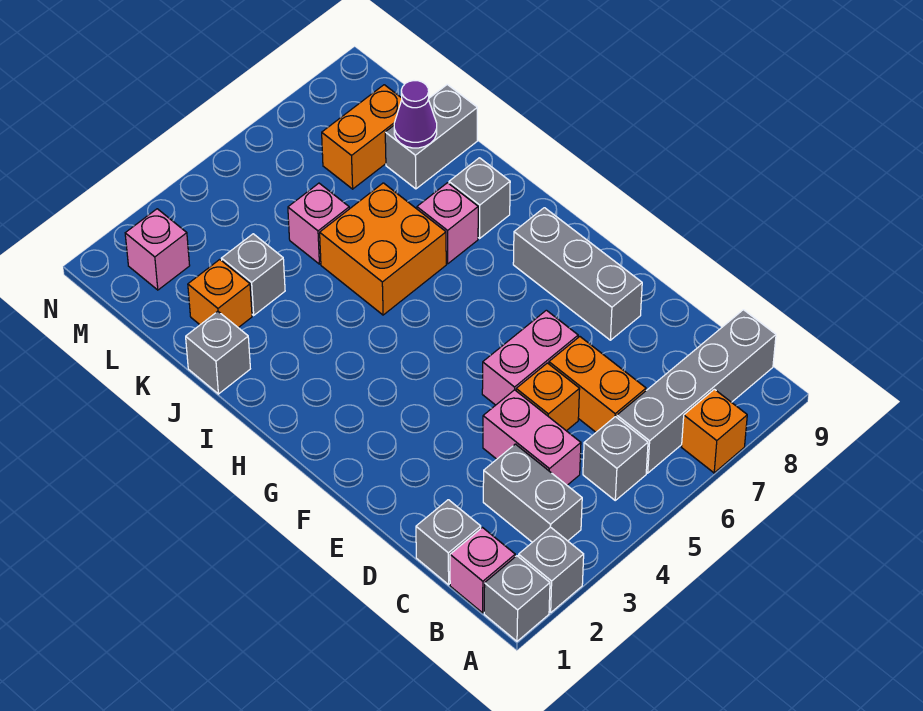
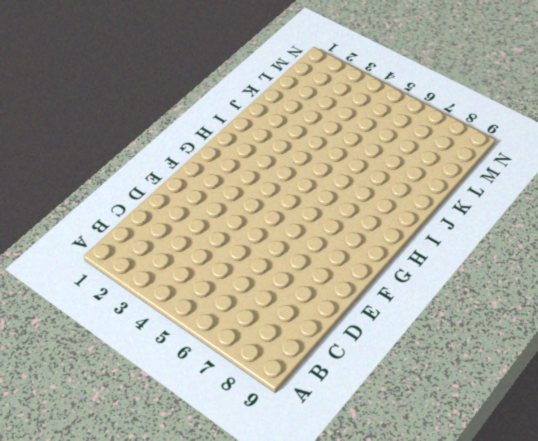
none -> grey 1x1 brick [484,556,550,641]
none -> grey 1x1 brick [518,527,584,613]
none -> orange 1x1 brick [682,389,747,473]

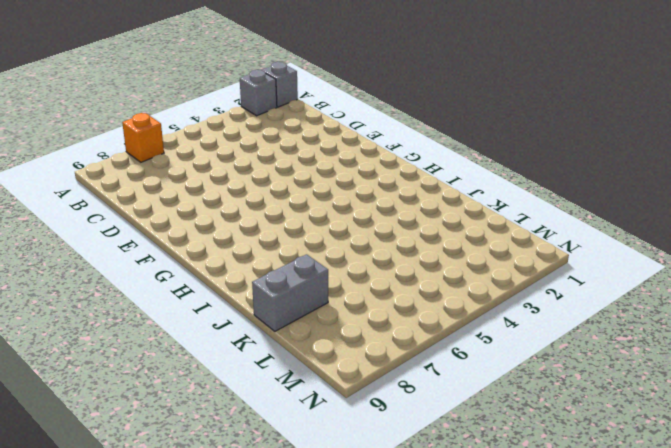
none -> pink 1x1 brick [450,528,515,613]
none -> grey 1x2 brick [483,444,582,542]
none -> grey 1x1 brick [583,417,648,500]

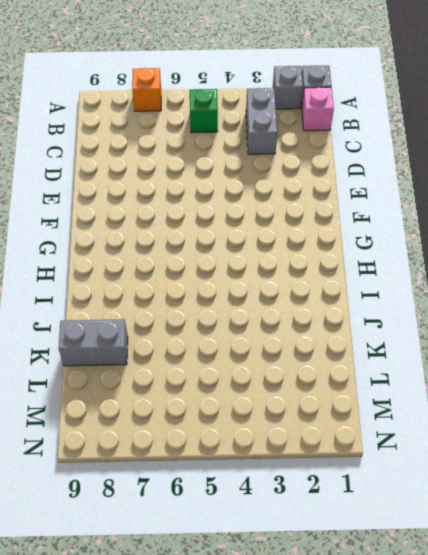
green 1x1 brick [190,89,218,133] -> grey 1x1 brick [583,417,648,500]
none -> grey 1x4 brick [617,310,776,473]
none -> grey 1x1 brick [416,500,481,585]
none -> pink 1x2 brick [483,390,581,485]

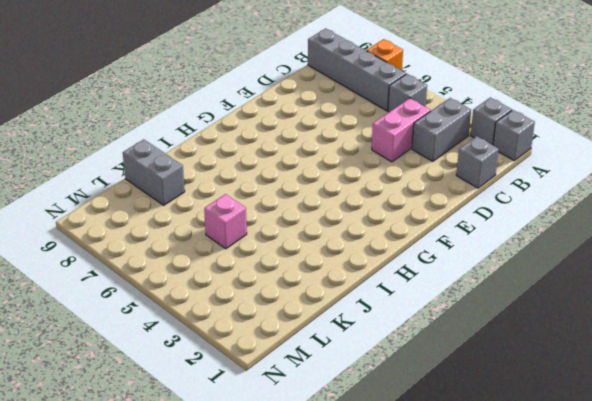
none -> pink 1x1 brick [450,528,515,613]
none -> orange 1x2 brick [549,337,646,432]
none -> orange 1x1 brick [516,363,580,431]

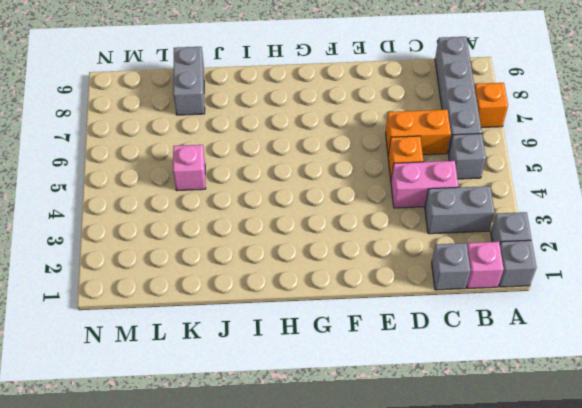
none -> pink 1x2 brick [482,310,578,405]
none -> grey 1x3 brick [513,208,642,340]
none -> orange 2x2 brick [320,183,446,315]

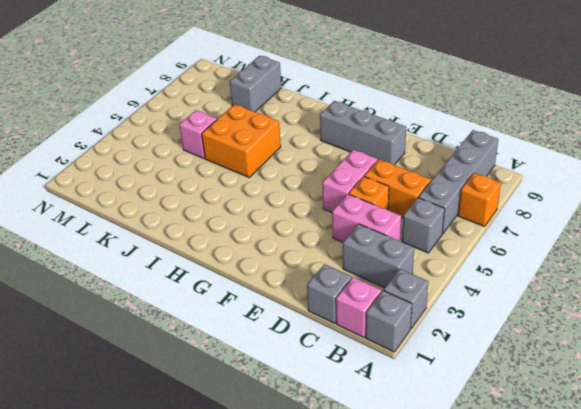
none -> pink 1x1 brick [417,183,478,264]
none -> grey 1x1 brick [449,158,510,238]
none -> grey 1x1 brick [186,311,250,394]

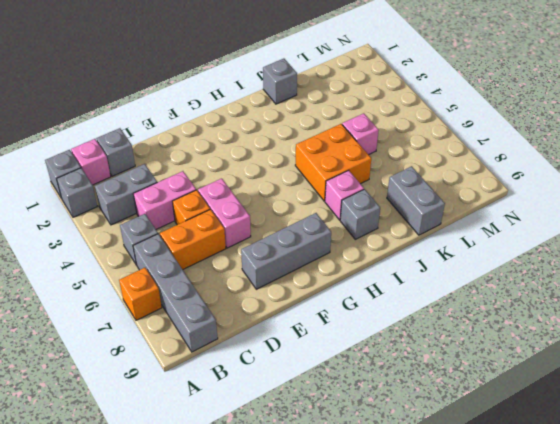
none -> orange 1x1 brick [188,260,252,328]
none -> grey 1x1 brick [221,234,285,315]
none -> orange 1x2 brick [322,85,402,189]

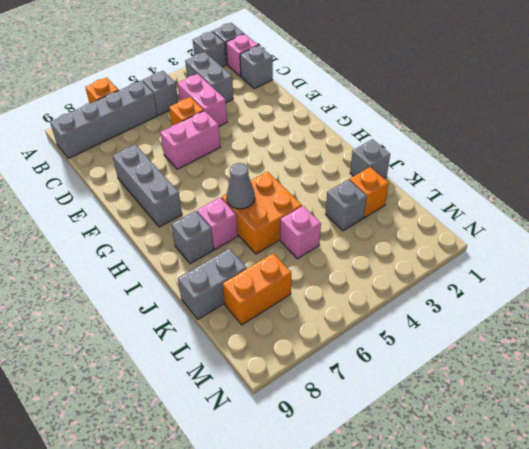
grey 1x1 cone [226,163,255,209] -> none
none -> orange 1x2 brick [549,337,646,432]
none -> pink 1x1 brick [125,209,190,290]
none -> purple 1x1 cone [394,81,437,148]

